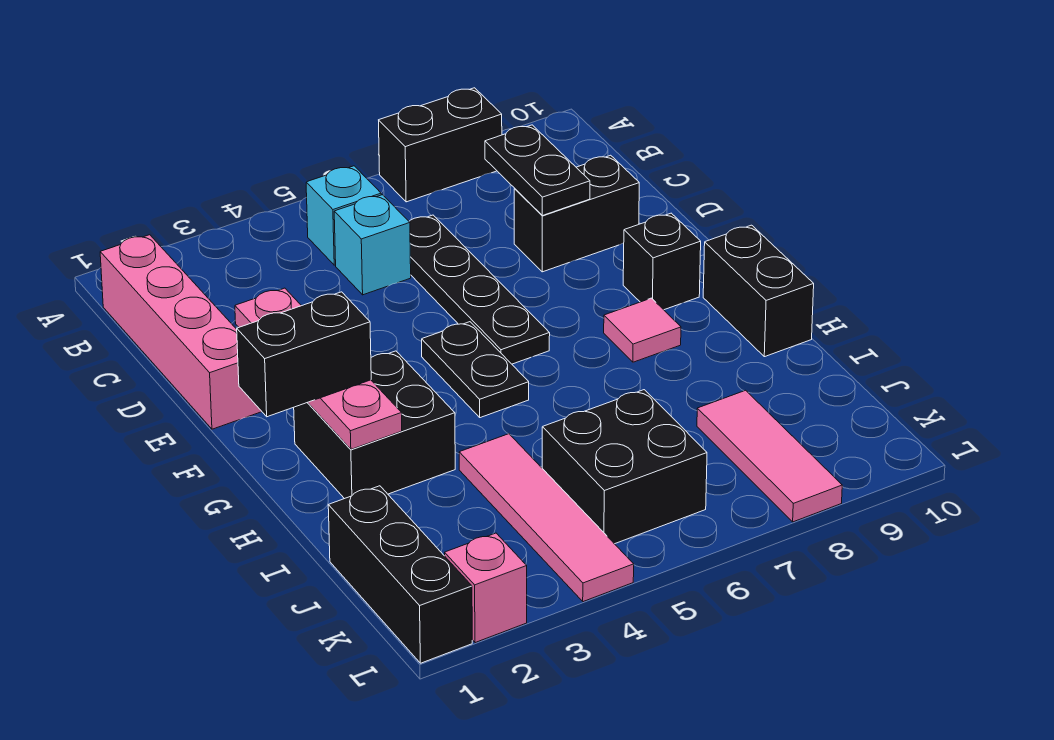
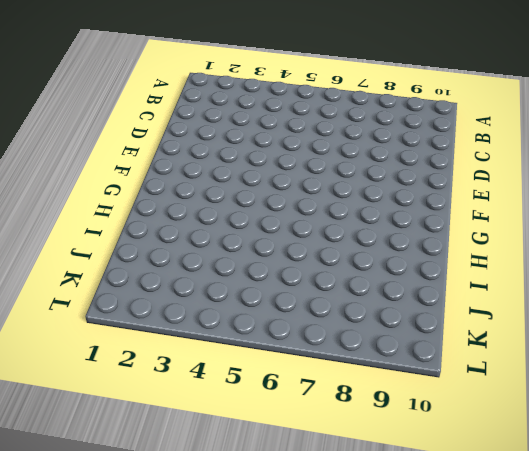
none -> black 1x2 brick [379,88,502,202]
none -> pink 1x4 brick [100,235,262,429]
none -> cyan 1x1 brick [306,166,381,265]

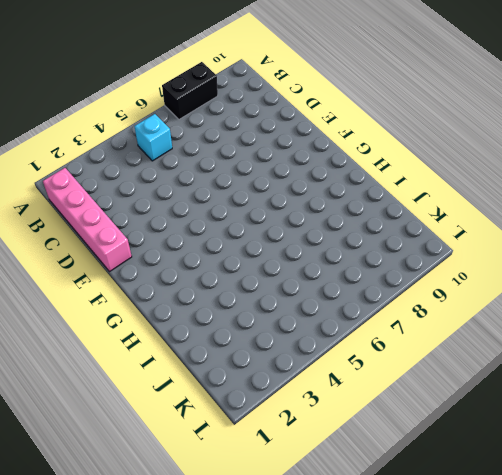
none -> cyan 1x1 brick [334,195,411,295]
none -> black 1x4 plate [409,215,550,364]
none -> black 1x2 brick [514,155,639,272]

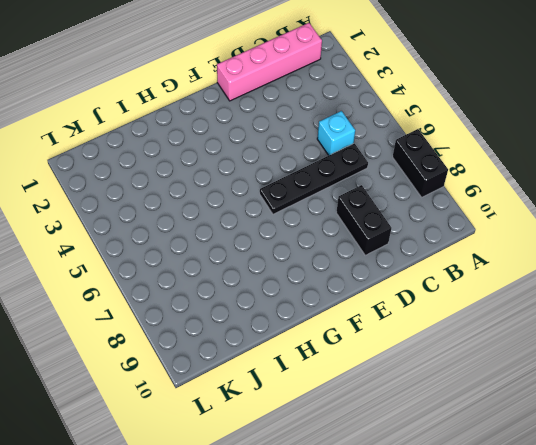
none -> cyan 1x1 brick [306,166,381,265]
none -> black 1x2 plate [422,322,529,418]
none -> black 1x1 brick [623,213,701,310]

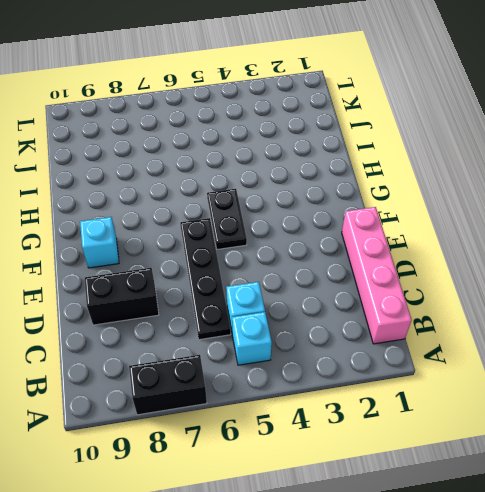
cyan 1x1 brick [80,217,119,268] -> black 1x1 brick [623,213,701,310]
none -> black 2x2 brick [294,351,455,499]
none -> pink 1x1 tile [604,298,681,362]
none -> black 1x2 brick [703,225,814,357]

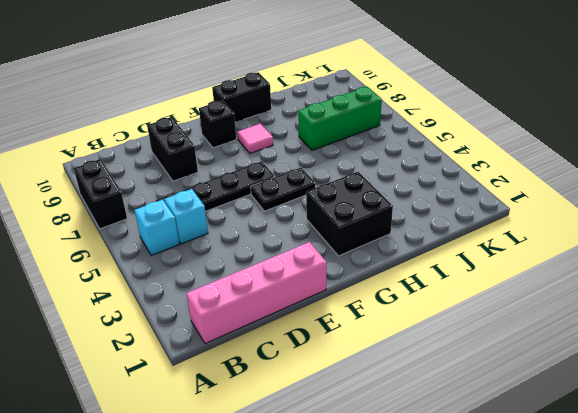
green 1x3 brick [298,87,382,150] -> none
none -> pink 1x4 tile [459,434,634,602]
none -> black 1x3 brick [328,486,472,663]
none -> black 2x2 brick [542,390,707,544]

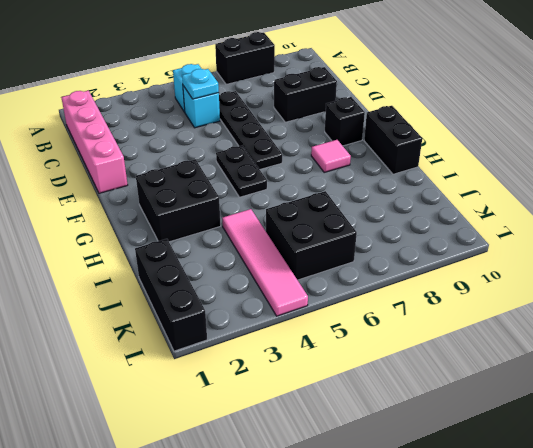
cyan 1x1 plate [182,69,219,99] -> none
none -> pink 1x3 tile [697,390,842,522]
none -> pink 1x1 brick [445,533,527,643]
none -> black 1x2 plate [485,125,590,216]

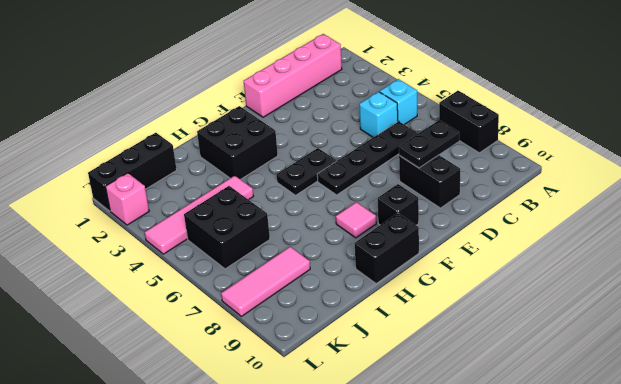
none -> pink 1x4 plate [235,288,402,449]
none -> black 1x2 brick [237,292,371,417]

